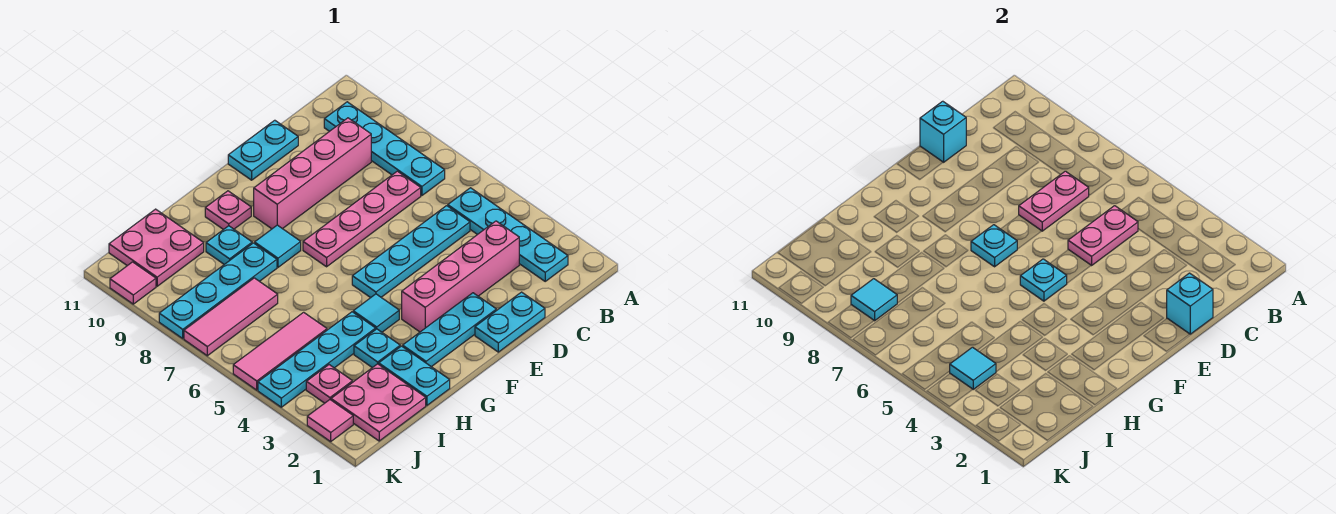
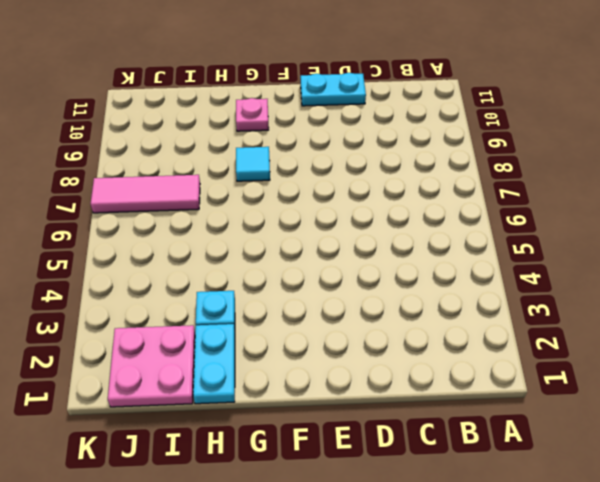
none -> cyan 1x4 plate [448,188,568,281]
none -> cyan 1x4 plate [324,102,445,196]
none -> pink 1x4 brick [402,221,519,332]
none -> cyan 1x4 plate [352,206,470,298]

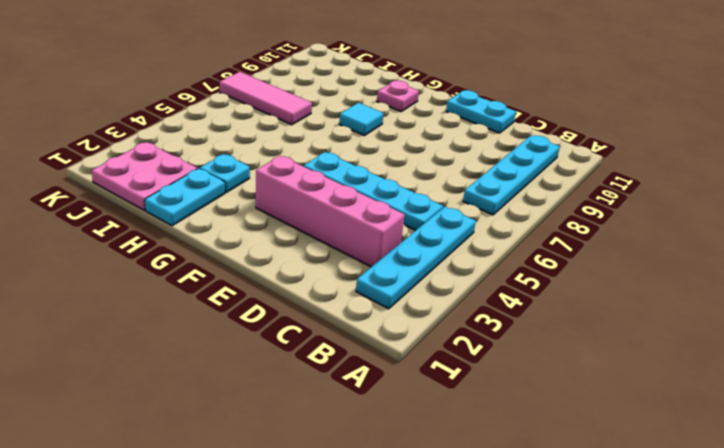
none -> pink 1x4 plate [303,171,421,267]
none -> pink 1x4 brick [254,118,371,229]
none -> cyan 1x2 plate [475,292,545,352]
none -> cyan 1x3 plate [403,293,496,367]

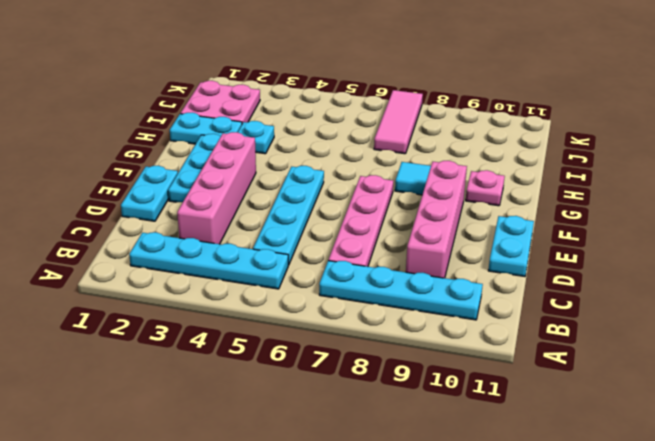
none -> cyan 1x1 tile [353,294,399,332]
none -> cyan 1x4 plate [258,312,376,407]
none -> cyan 1x4 plate [159,243,277,338]
none -> cyan 1x1 plate [206,226,252,264]

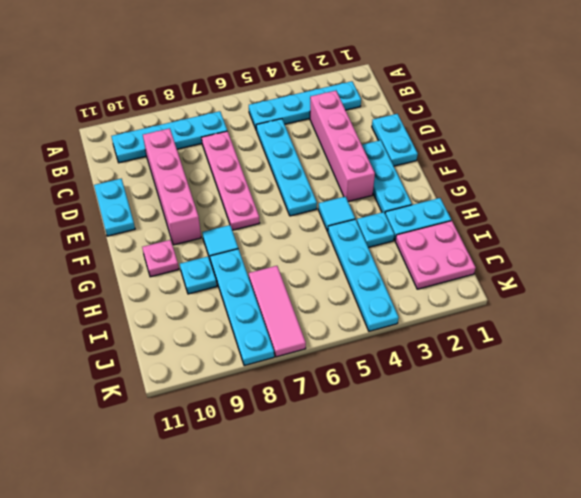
none -> pink 1x3 tile [233,312,327,390]
none -> pink 2x2 plate [109,209,204,286]
none -> pink 1x1 plate [306,365,353,403]
none -> pink 1x1 tile [307,400,353,442]

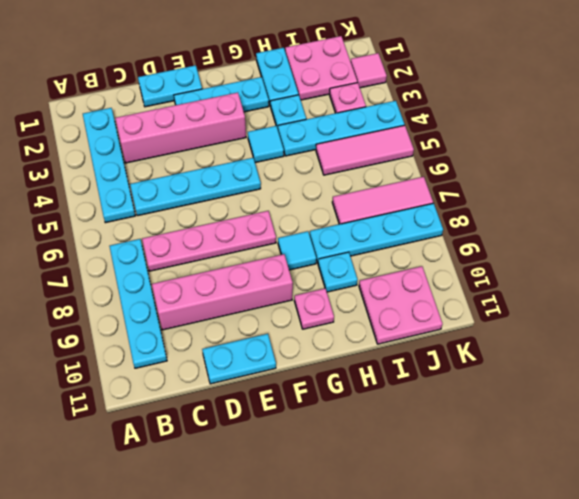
none -> pink 1x1 tile [110,262,156,304]
none -> pink 1x2 plate [1068,206,1138,266]
none -> pink 1x2 plate [1019,171,1089,231]
none -> cyan 1x1 brick [1167,273,1213,334]

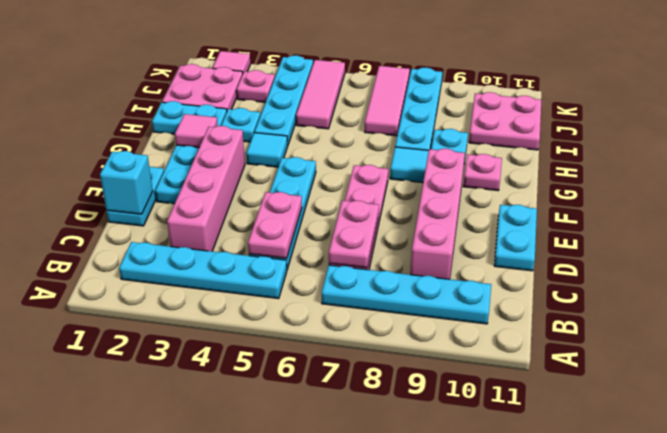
pink 1x1 tile [175,114,218,147] -> pink 1x1 tile moved to [110,262,156,304]
none -> cyan 1x1 brick [920,101,966,162]
none -> cyan 1x1 plate [1020,259,1067,301]
none -> cyan 1x1 plate [971,225,1017,267]
none -> cyan 1x1 tile [950,347,996,389]

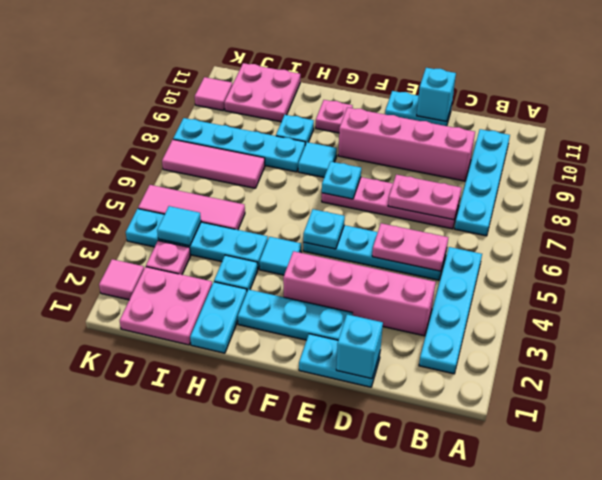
none -> cyan 1x1 tile [851,279,897,321]

